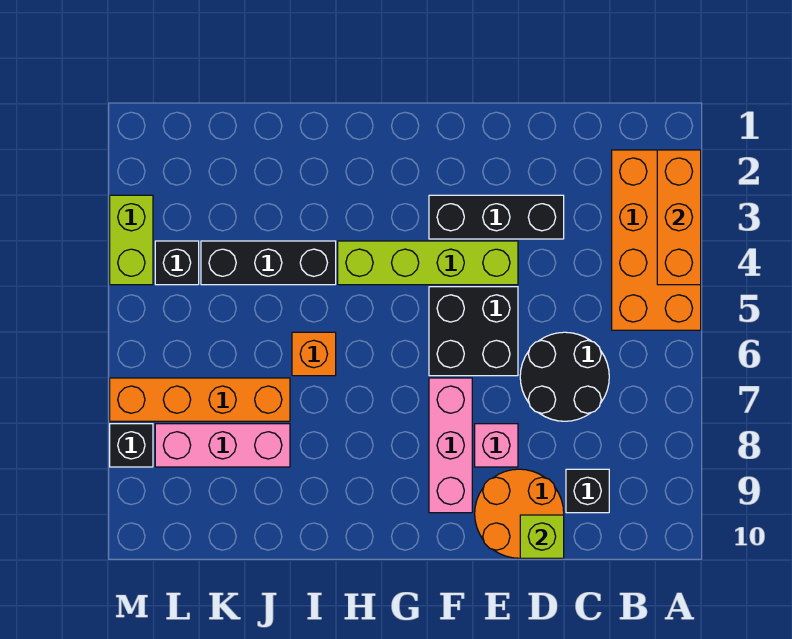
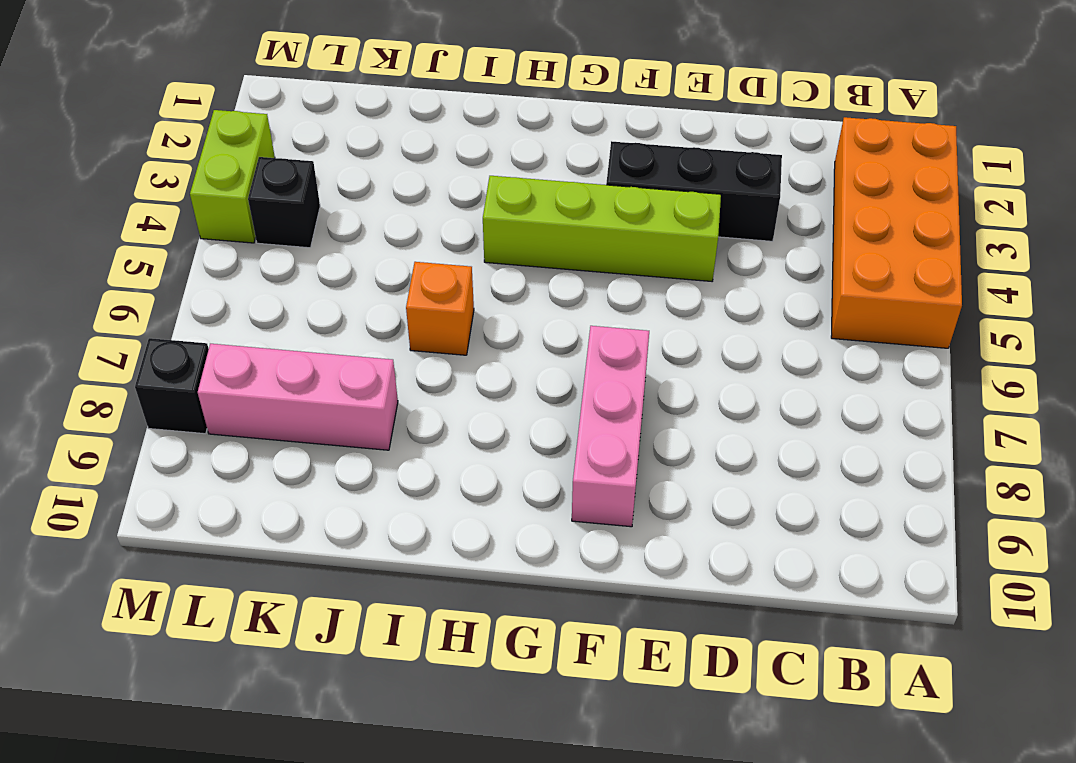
none -> black 2x2 round brick [520,332,609,421]
none -> black 1x1 brick [566,469,609,513]
none -> orange 2x2 round brick [475,469,564,558]

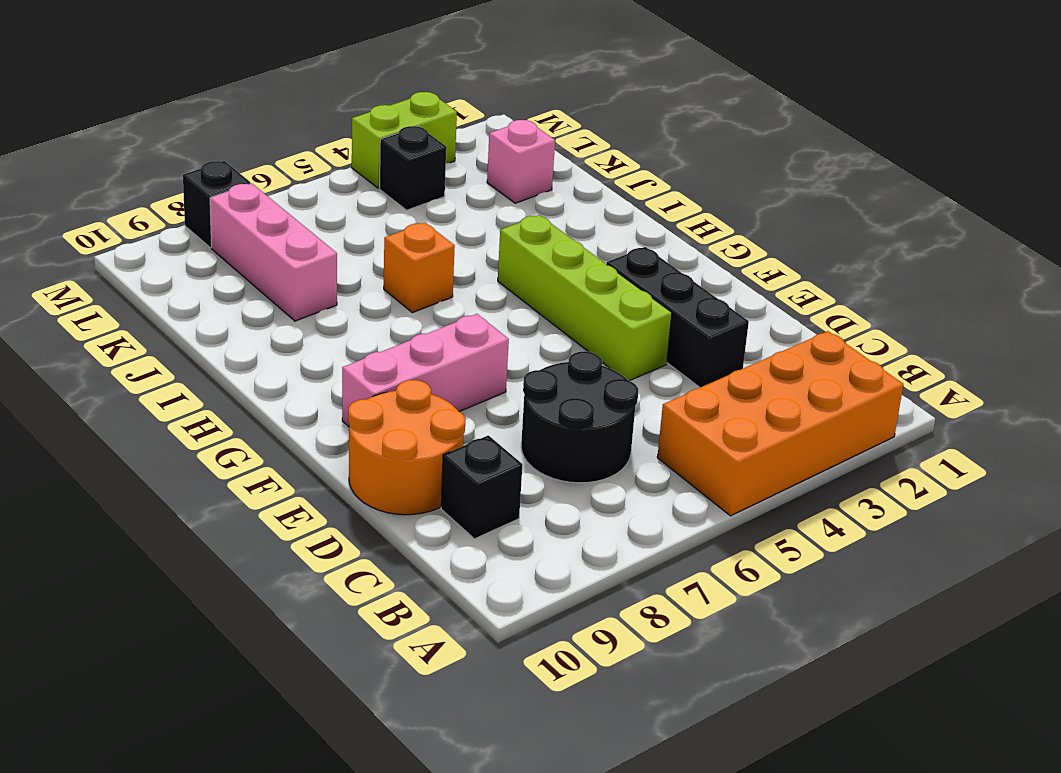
pink 1x1 brick [487,120,555,203] -> pink 1x1 brick moved to [475,424,518,467]
none -> black 2x2 brick [429,287,518,376]
none -> black 1x3 brick [201,241,336,285]
none -> orange 1x4 brick [110,378,290,421]

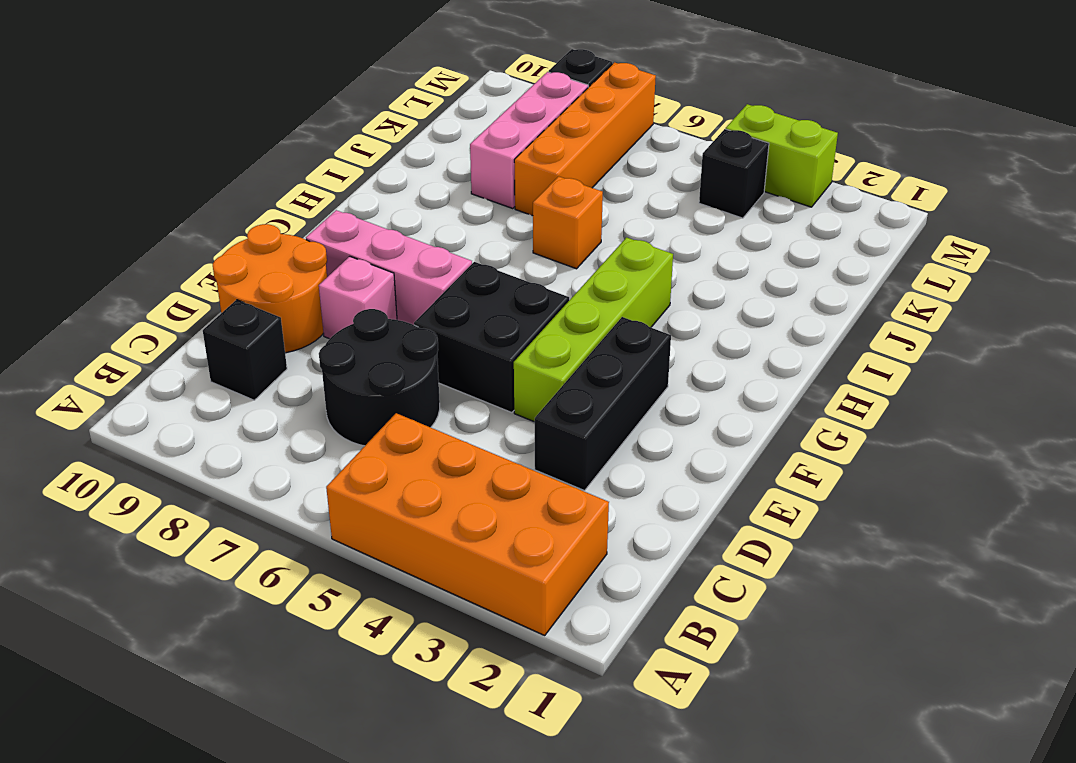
none -> black 1x3 brick [201,241,336,285]
none -> orange 1x3 brick [657,150,701,285]
none -> lime 1x1 brick [520,515,564,558]

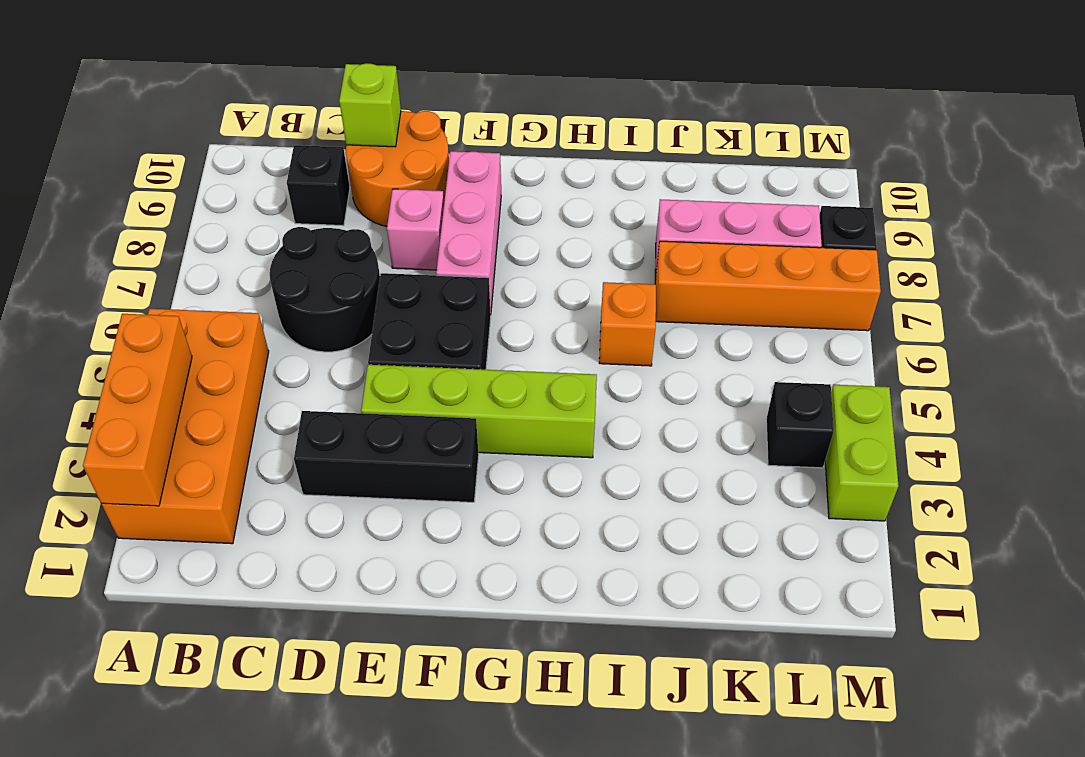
none -> black 1x3 brick [201,241,336,285]

